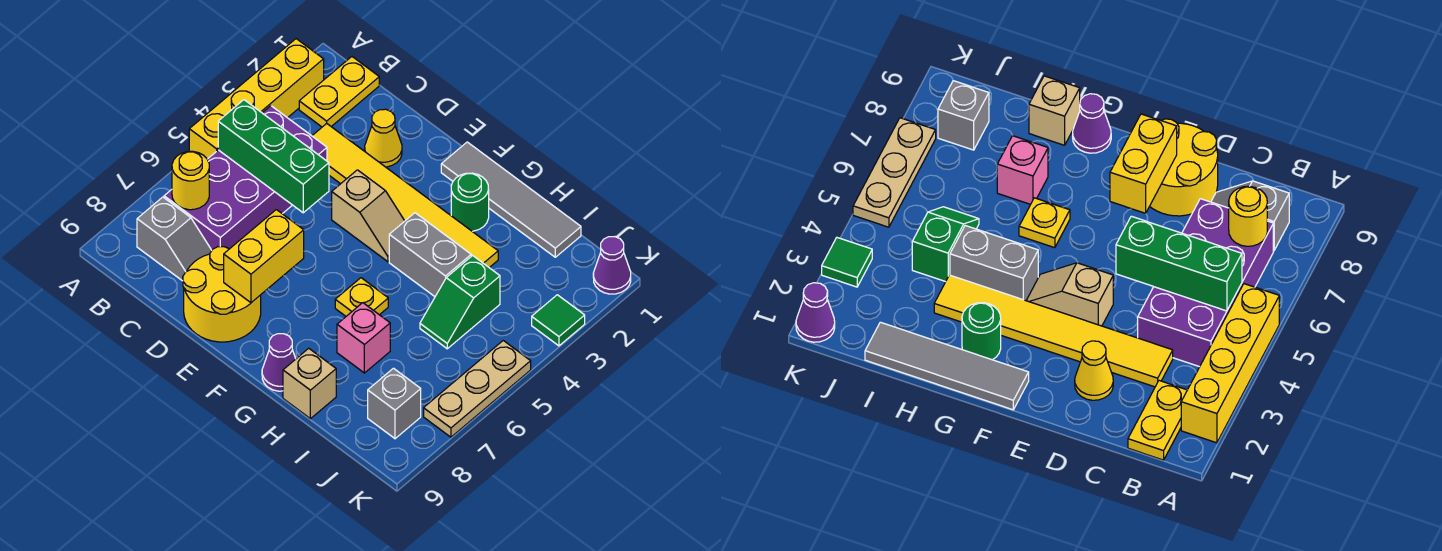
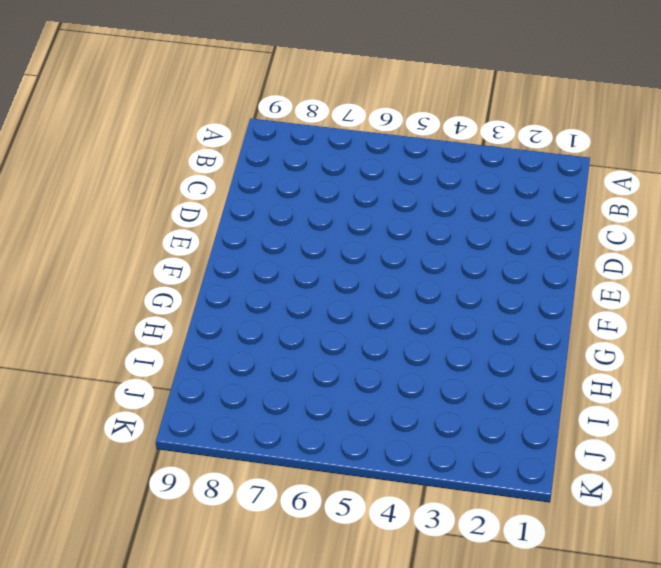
none -> yellow 1x4 brick [189,39,324,159]
none -> yellow 1x2 plate [299,57,379,127]
none -> purple 2x4 brick [164,106,327,250]

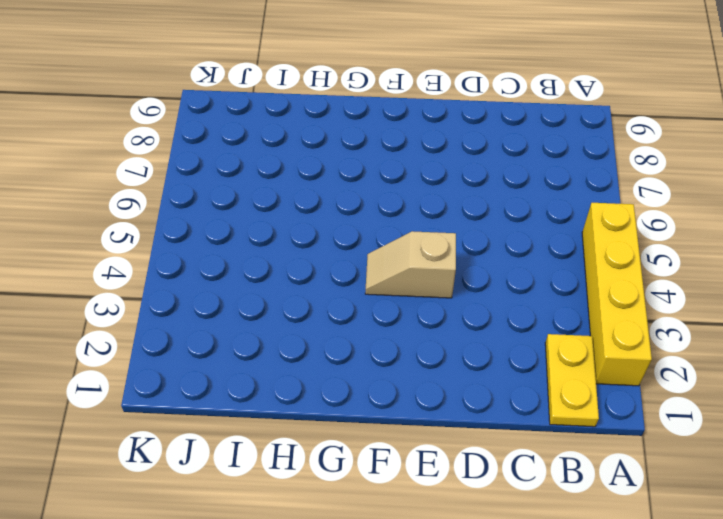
none -> purple 2x4 brick [164,106,327,250]
none -> grey 1x2 slope [137,197,212,281]
none -> yellow 1x6 tile [312,124,498,268]

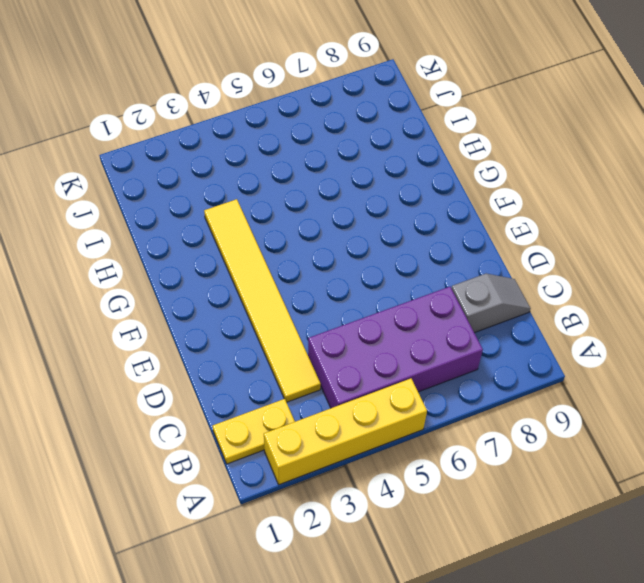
grey 1x2 slope [451,273,531,333] -> grey 1x2 slope turned to [137,197,212,281]
none -> yellow 1x1 cone [365,109,402,167]
none -> yellow 2x2 round brick [183,247,261,342]
none -> tan 1x2 slope [332,170,404,262]

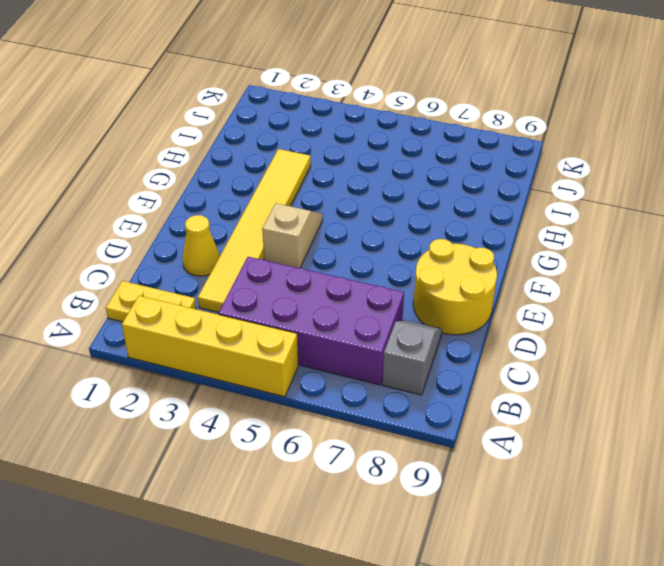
none -> grey 1x4 tile [441,142,581,257]
none -> green 1x1 round brick [451,173,489,231]
none -> grey 1x2 brick [389,213,471,297]

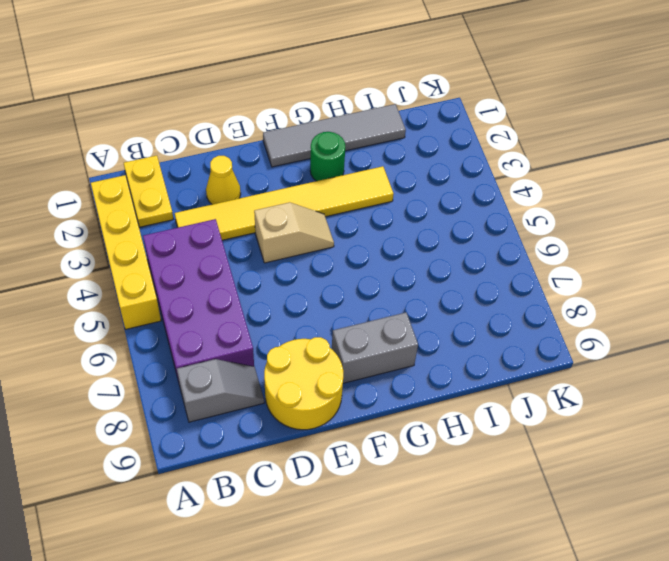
grey 1x2 brick [332,312,418,383] -> grey 1x2 brick moved to [389,213,471,297]
none -> yellow 1x1 plate [335,278,388,316]
none -> purple 1x1 cone [262,334,296,391]
none -> pink 1x1 brick [337,303,390,373]

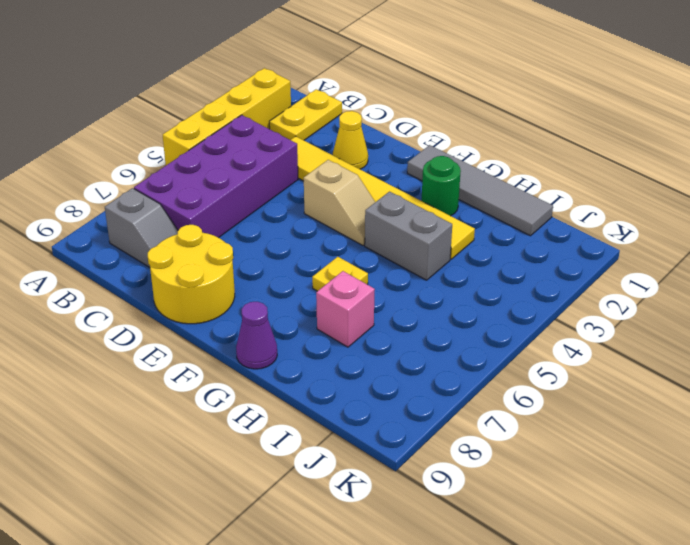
none -> tan 1x1 brick [283,348,336,419]
none -> green 1x2 slope [420,256,500,349]
none -> grey 1x1 brick [368,368,421,439]

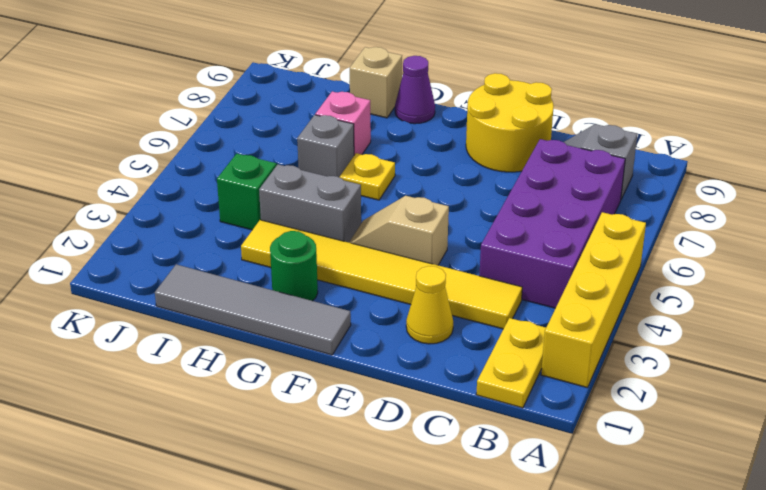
grey 1x1 brick [297,115,354,177] -> grey 1x1 brick moved to [368,368,421,439]
none -> purple 1x1 cone [593,237,631,294]
none -> green 1x1 tile [532,295,585,346]
none -> tan 1x3 plate [424,341,531,437]

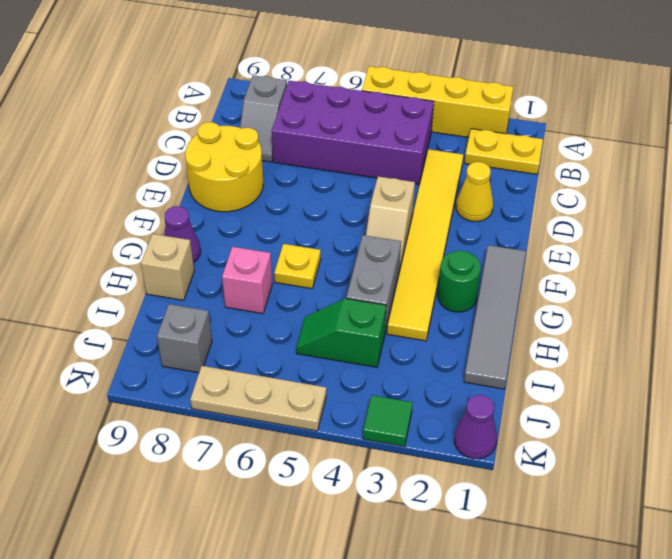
none -> green 1x3 brick [218,100,329,213]
none -> yellow 1x1 round brick [172,151,209,210]
none -> yellow 1x2 brick [224,210,304,303]

